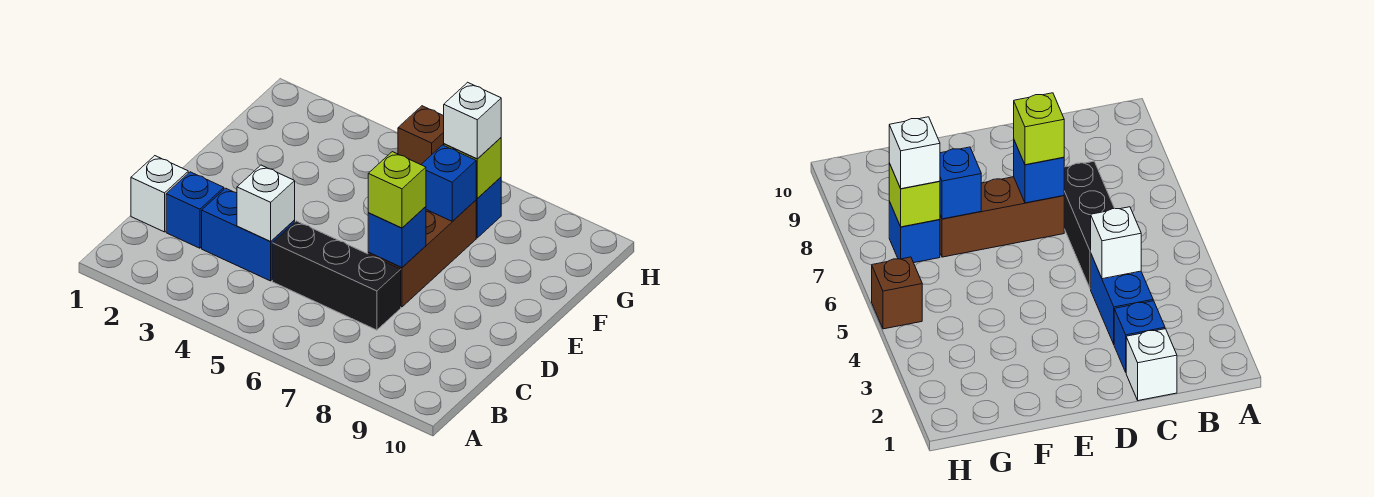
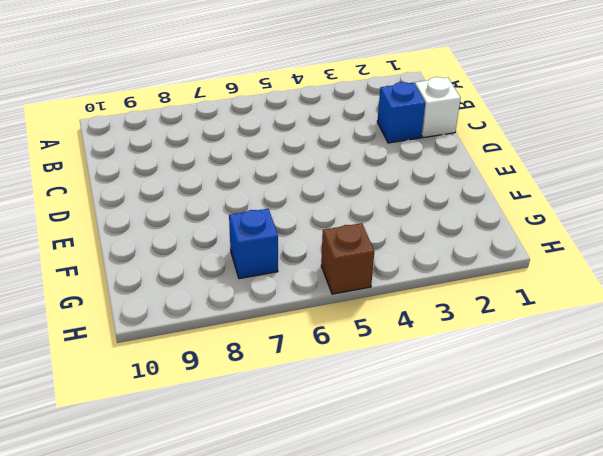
none -> blue 1x2 brick [202,188,295,281]
none -> black 1x3 brick [272,221,401,330]
none -> brown 1x3 brick [368,200,476,307]

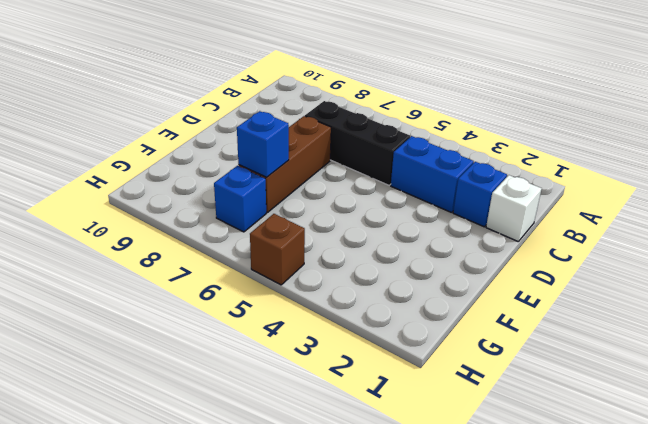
none -> white 1x1 brick [237,165,295,242]
none -> blue 1x1 brick [368,207,426,268]
none -> lime 1x1 brick [444,138,501,198]

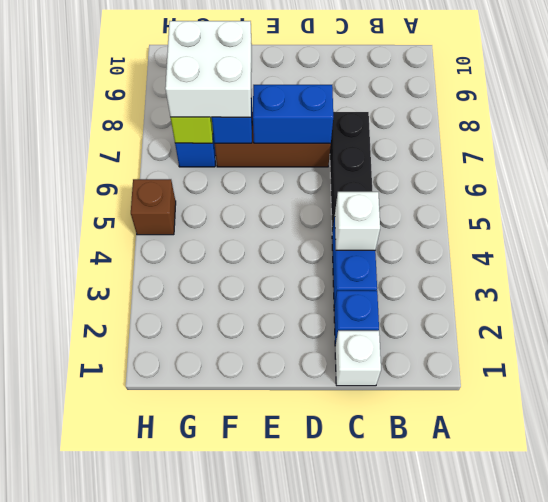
blue 1x2 brick [253,85,333,143] -> blue 1x1 brick [368,207,426,268]
white 2x2 brick [165,21,252,117] -> white 1x1 brick [444,82,501,159]
none -> lime 1x1 brick [368,152,426,228]

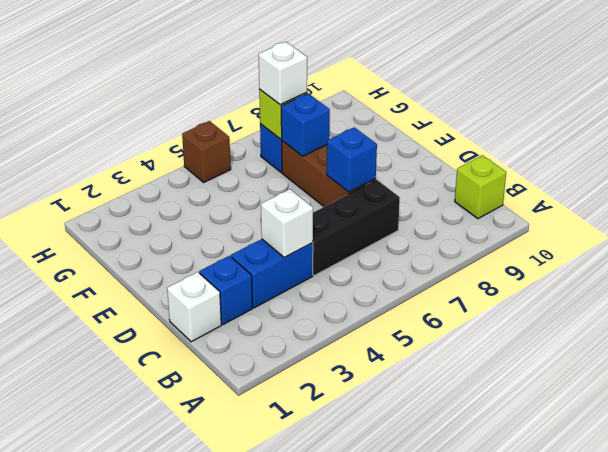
lime 1x1 brick [455,155,506,219] -> lime 1x1 brick moved to [368,152,426,228]

